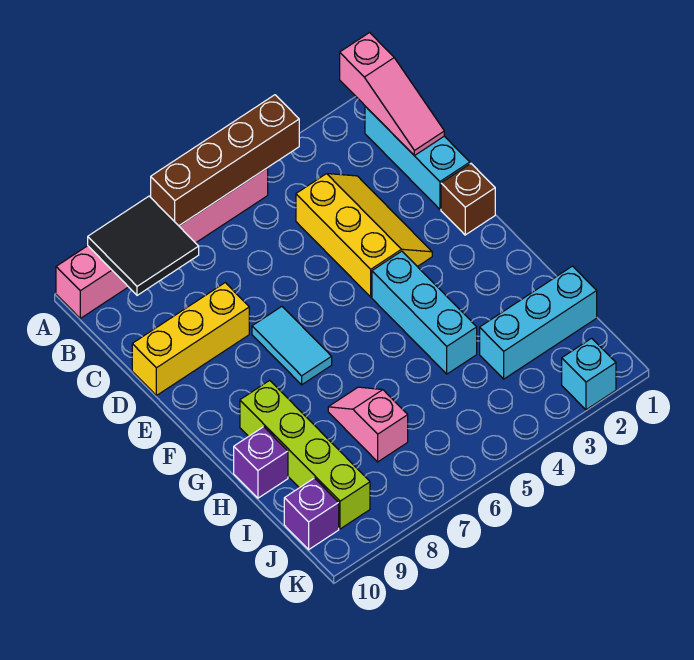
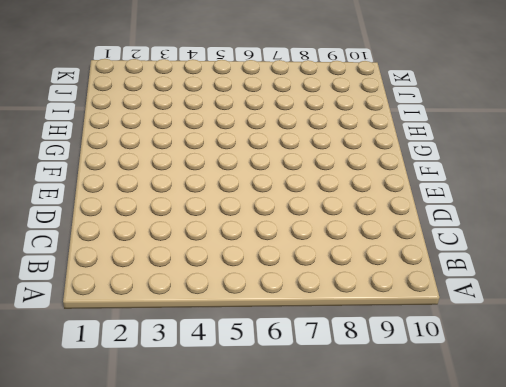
none -> pink 1x6 brick [56,168,268,318]
none -> cyan 1x3 brick [365,106,470,209]
none -> yellow 2x3 slope [296,174,432,297]

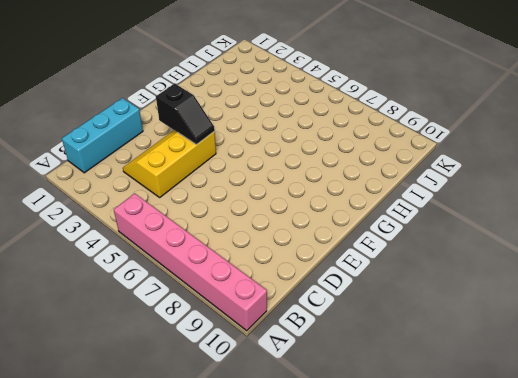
black 1x2 slope [156,83,215,144] -> none
none -> yellow 1x3 brick [132,283,249,395]
none -> brown 1x1 brick [441,164,495,235]
none -> cyan 1x2 tile [252,307,332,385]

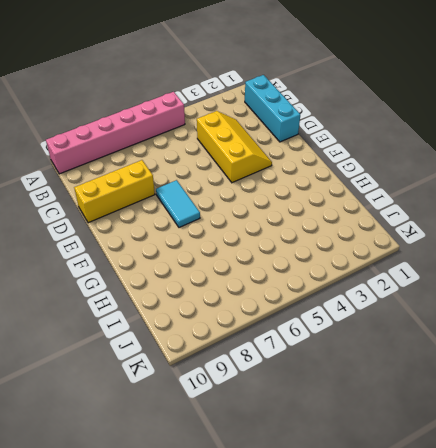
none -> brown 1x1 brick [441,164,495,235]
none -> cyan 1x3 brick [372,251,477,374]
none -> lime 1x4 brick [240,380,370,529]

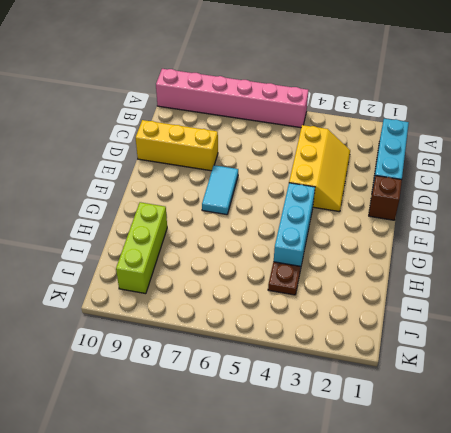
lime 1x3 brick [116,202,167,294] -> lime 1x4 brick [240,380,370,529]
brown 1x1 plate [268,262,301,295] -> none
none -> pink 1x2 slope [328,387,408,462]
none -> purple 1x1 brick [234,427,288,498]
none -> cyan 1x3 brick [480,266,597,379]

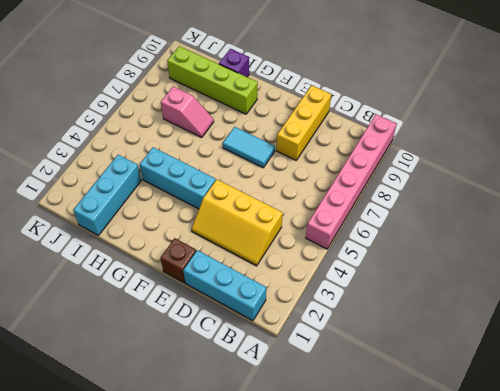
none -> purple 1x1 brick [284,478,339,549]
none -> cyan 1x1 brick [562,338,616,410]
none -> pink 1x3 slope [340,33,444,156]

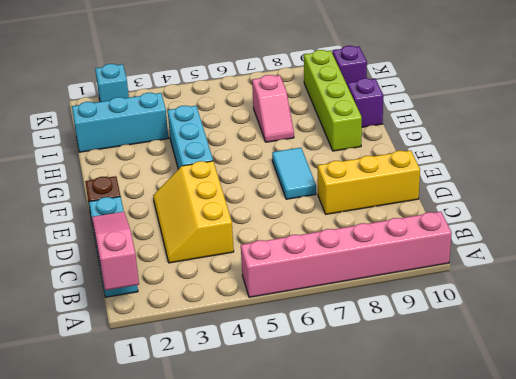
none -> brown 1x4 brick [151,95,299,226]
none -> black 2x2 tile [88,196,199,295]

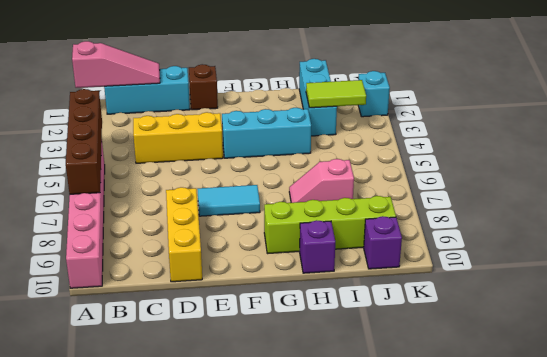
lime 1x2 tile [306,80,366,108] -> none
none -> black 2x2 tile [88,196,199,295]

